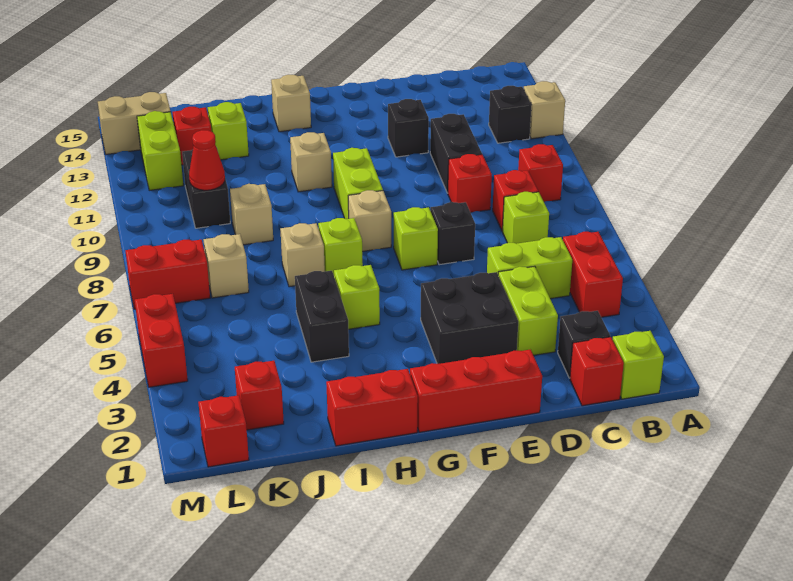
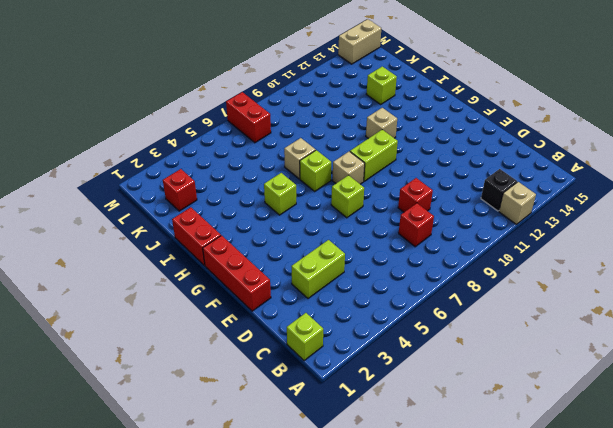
tan 1x2 brick [338,19,381,64] -> tan 1x2 brick turned to [98,92,171,154]
none -> red 1x2 brick [563,232,623,317]
none -> red 1x1 brick [518,144,563,202]
none -> red 1x1 brick [570,337,624,406]
none -> black 1x1 brick [558,311,610,378]

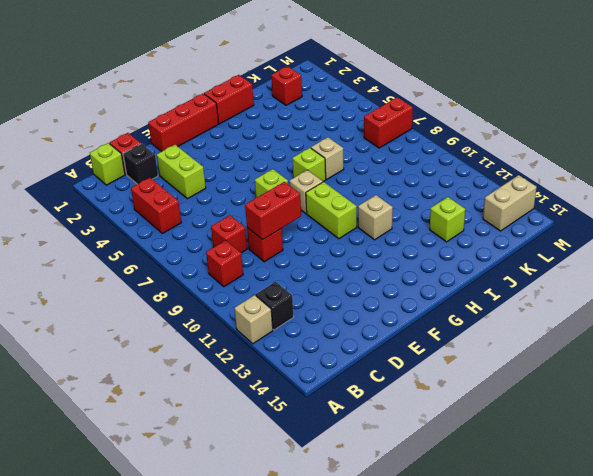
red 1x2 brick [245,182,301,240] -> red 1x2 brick turned to [135,294,188,387]
none -> lime 1x2 brick [487,237,572,299]
none -> lime 1x1 brick [503,192,549,244]
none -> black 1x2 brick [430,114,482,193]
none -> black 2x2 brick [421,272,518,364]

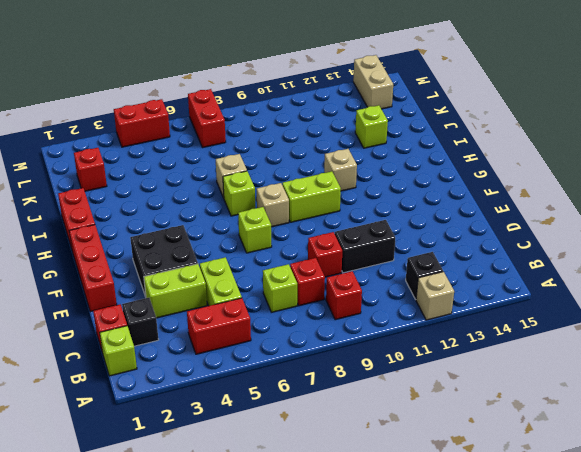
none -> black 1x1 brick [431,202,475,265]
none -> black 1x1 brick [388,99,429,157]
none -> lime 1x1 brick [334,265,380,329]
none -> tan 1x1 brick [271,75,311,132]

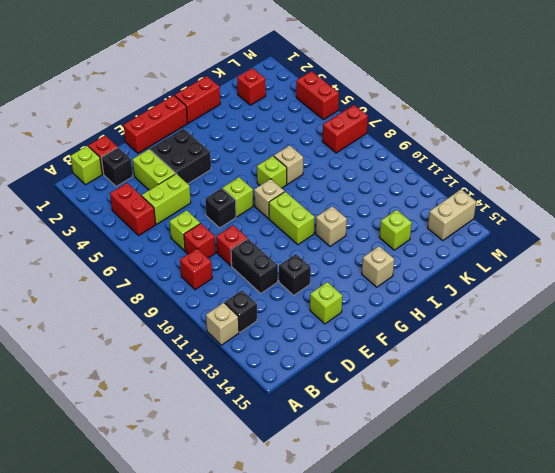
lime 1x1 brick [310,282,342,324] -> lime 1x1 brick moved to [334,265,380,329]
none -> black 1x2 brick [295,271,349,362]
none -> tan 1x1 brick [230,184,273,245]
none -> tan 1x1 brick [204,234,249,298]
none -> black 1x2 brick [182,147,230,228]

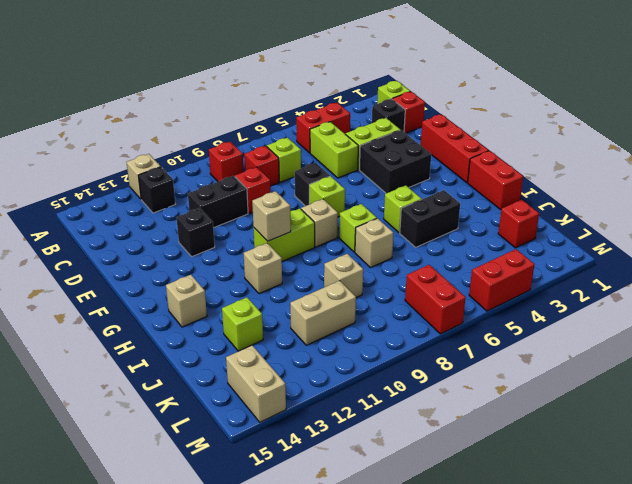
tan 1x1 brick [252,191,291,241] -> tan 1x1 brick moved to [204,234,249,298]
tan 1x2 brick [290,281,356,345] -> black 1x2 brick [182,147,230,228]
none -> red 1x1 brick [173,107,211,165]
none -> red 1x1 brick [198,395,249,467]
none -> lime 1x2 brick [137,111,183,190]
none -> red 1x1 cone [189,130,225,190]

